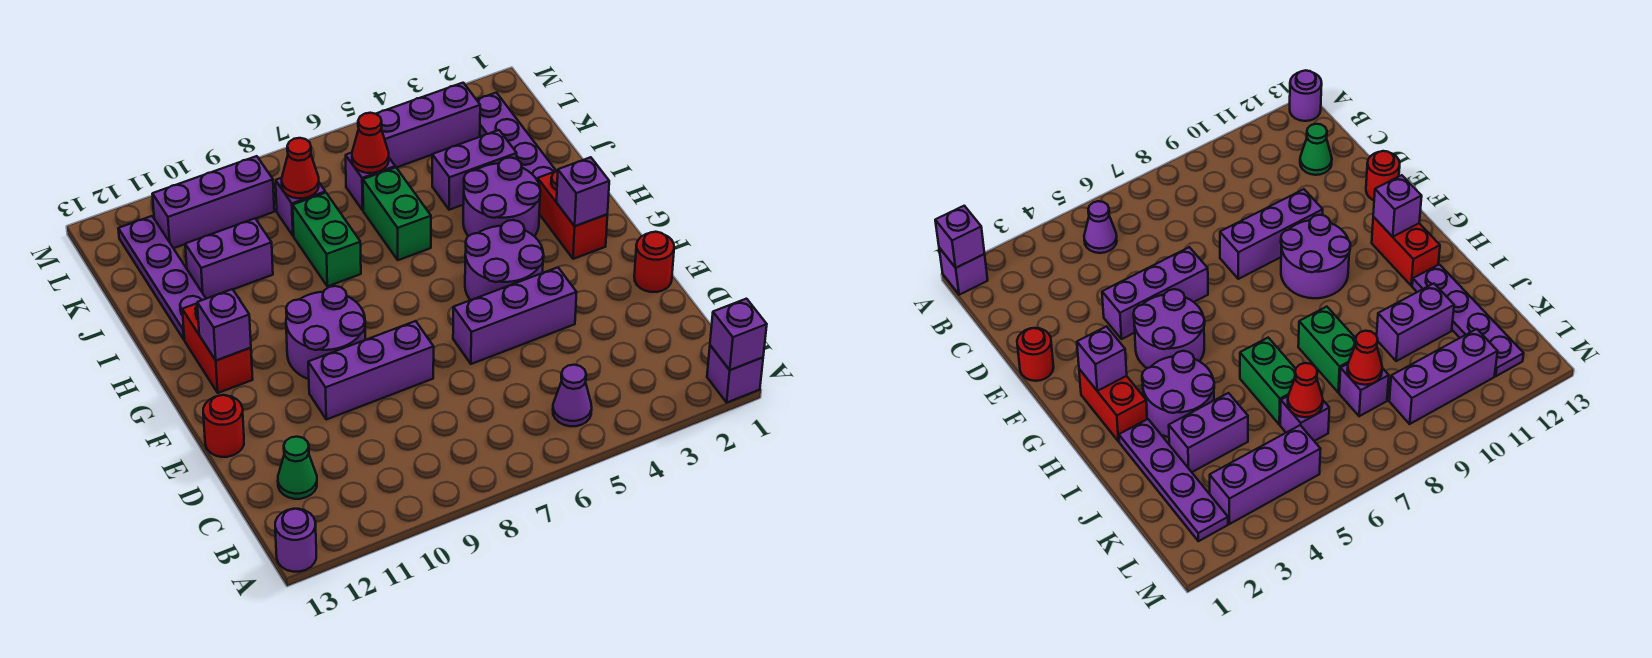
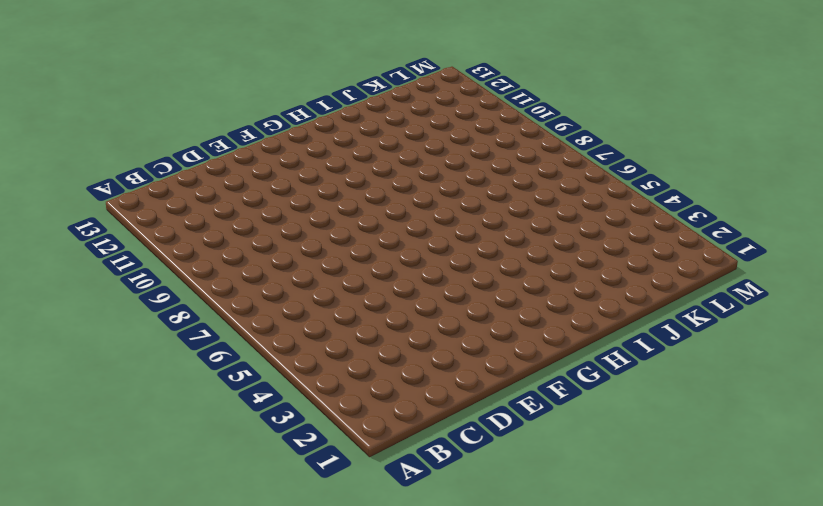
none -> purple 1x1 brick [707,345,763,402]
none -> purple 1x1 round brick [275,509,316,572]
none -> purple 1x1 cone [553,365,592,426]

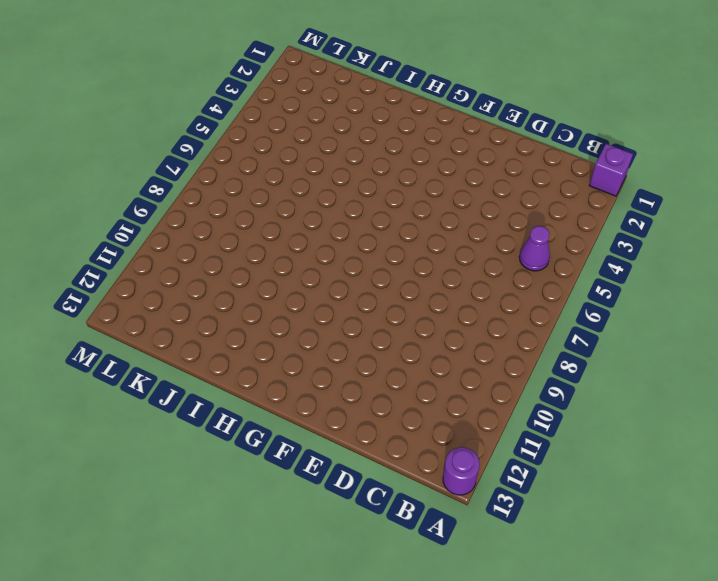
none -> green 1x1 cone [278,437,317,499]
none -> red 1x1 round brick [634,232,674,292]
none -> purple 1x3 brick [453,267,577,364]

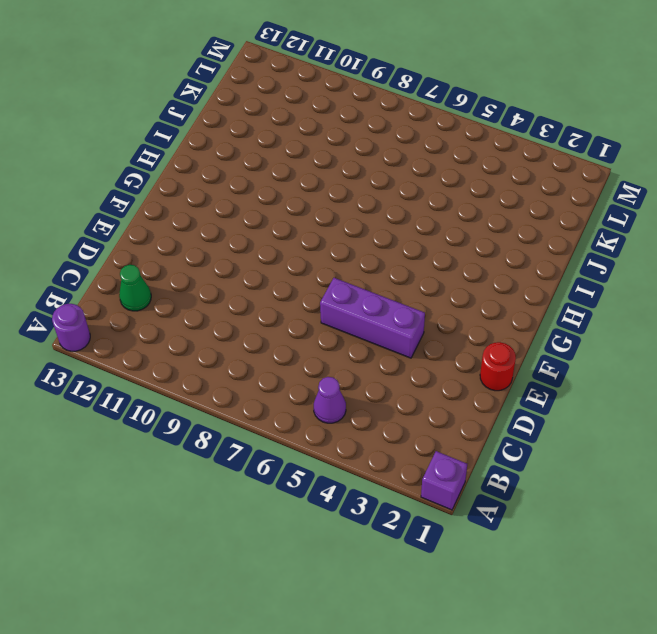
none -> purple 1x3 brick [308,321,434,420]
none -> red 1x1 round brick [203,395,244,457]
none -> purple 2x2 round brick [465,220,544,300]

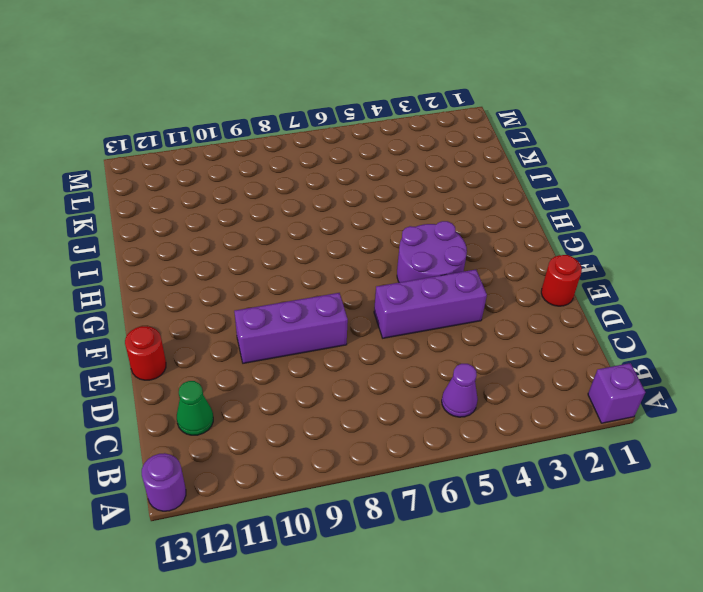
none -> purple 2x2 round brick [286,286,365,379]
none -> red 1x2 brick [538,170,607,259]
none -> red 1x2 brick [182,304,253,393]

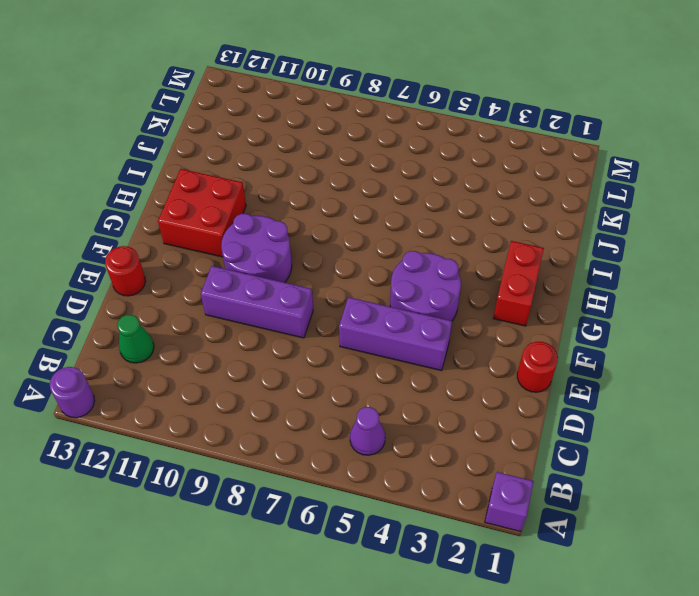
red 2x2 brick [158,169,246,257] -> red 1x2 brick [182,304,253,393]
none -> purple 2x2 round brick [463,158,541,236]
none -> purple 1x4 plate [477,93,556,181]
none -> green 1x2 brick [363,167,431,260]

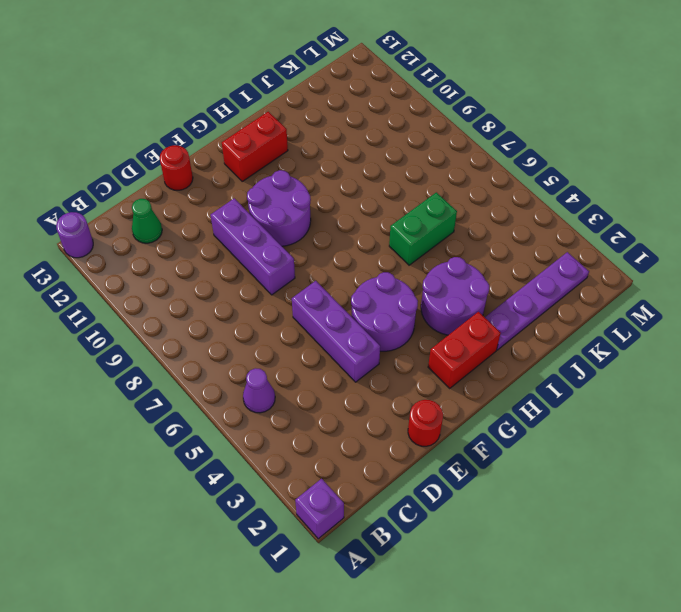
none -> green 1x2 brick [293,193,361,286]
none -> purple 1x4 plate [118,216,206,339]
none -> purple 1x2 brick [432,130,517,210]

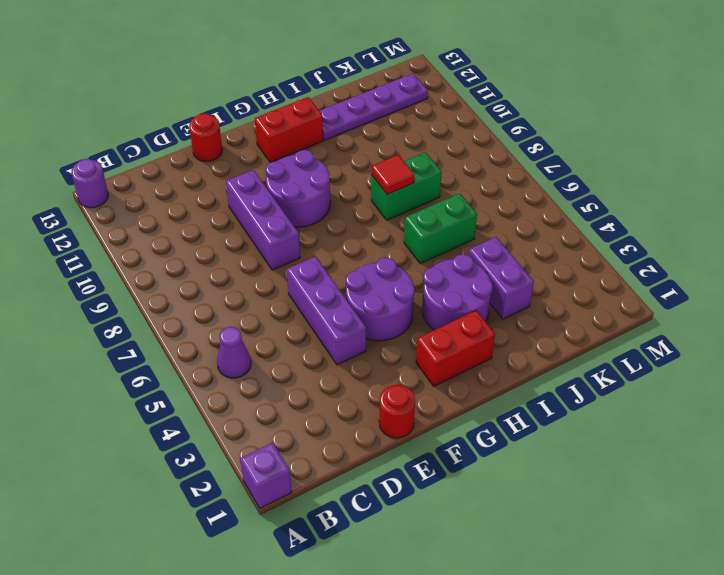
red 1x1 tile [371,155,414,194] -> none
none -> green 1x1 cone [278,437,317,499]
none -> purple 1x4 plate [477,93,556,181]
none -> purple 1x2 brick [185,218,273,299]

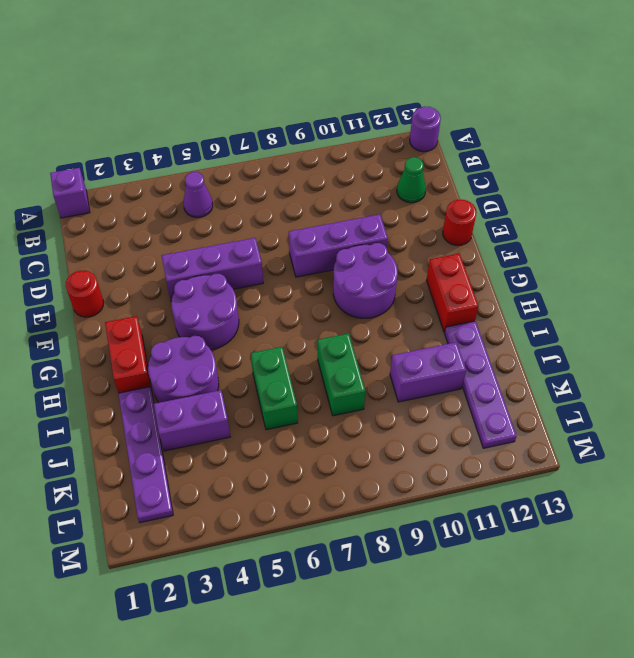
none -> purple 1x1 brick [346,153,395,210]
none -> purple 1x1 brick [276,178,325,236]
none -> purple 1x3 brick [376,83,480,168]

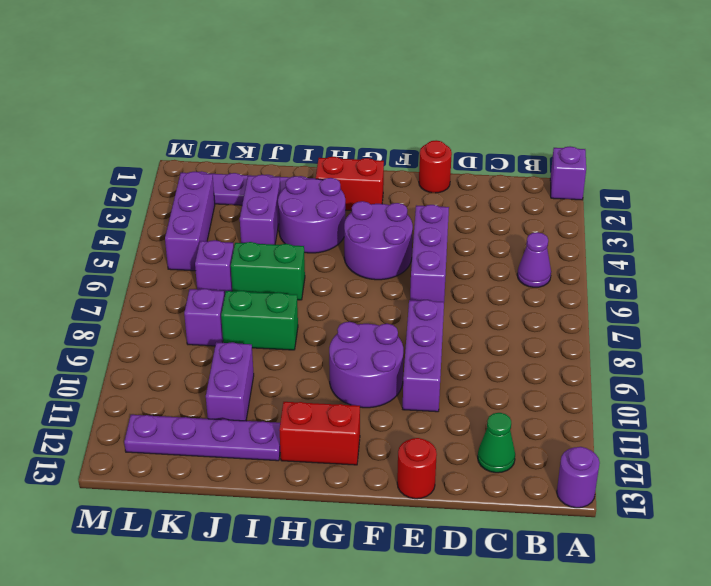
none -> purple 1x3 brick [152,156,274,248]
none -> purple 1x1 brick [710,299,767,370]
none -> purple 1x1 brick [557,157,609,226]

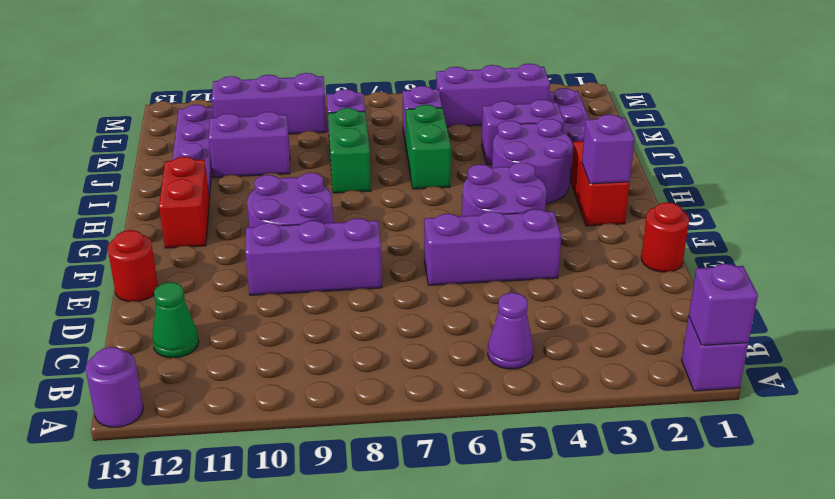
none -> purple 1x1 brick [197,289,251,360]
none -> red 1x1 cone [352,113,389,173]
none -> red 1x1 cone [282,138,319,198]

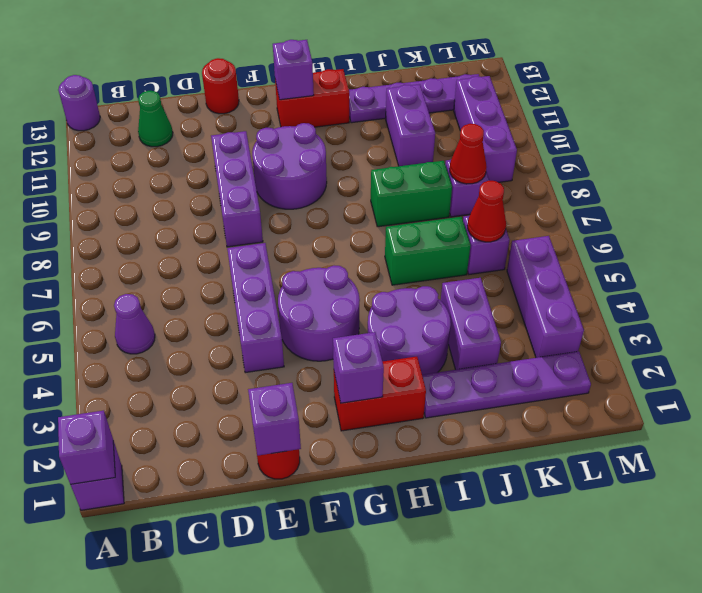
purple 1x1 brick [248,383,301,455] -> none

